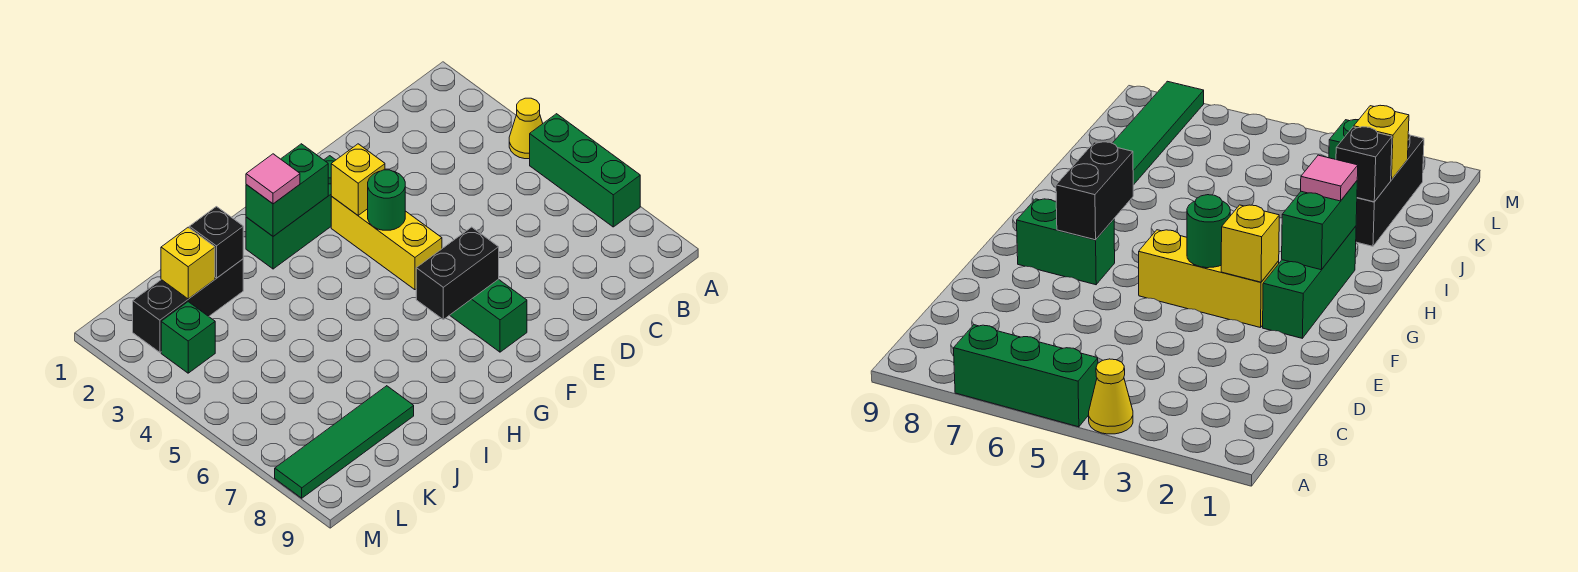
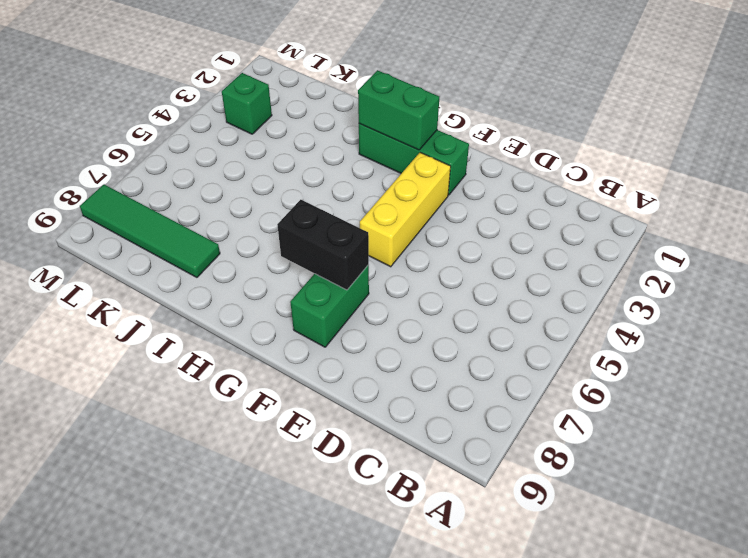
none -> yellow 1x1 cone [509,98,543,159]
none -> green 1x3 brick [530,114,640,227]
none -> black 1x3 brick [133,259,243,352]

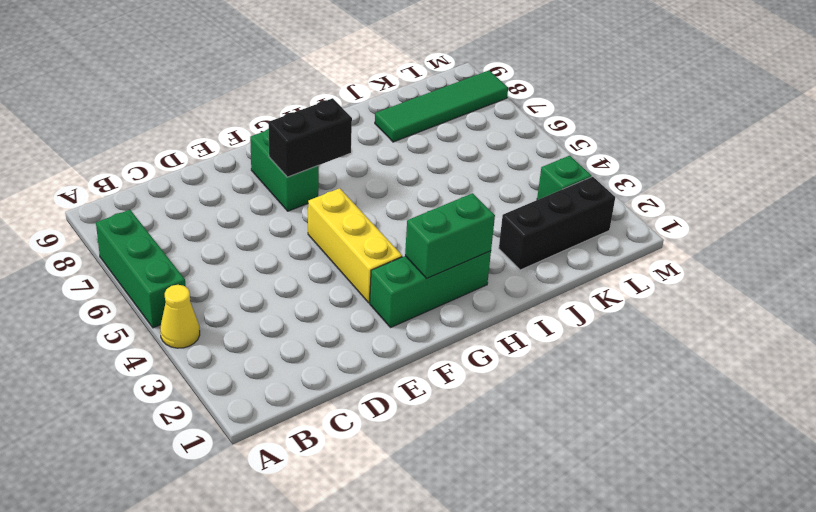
none -> yellow 1x1 brick [331,144,385,215]
none -> green 1x1 round brick [368,170,405,230]
none -> black 1x1 brick [189,207,243,278]

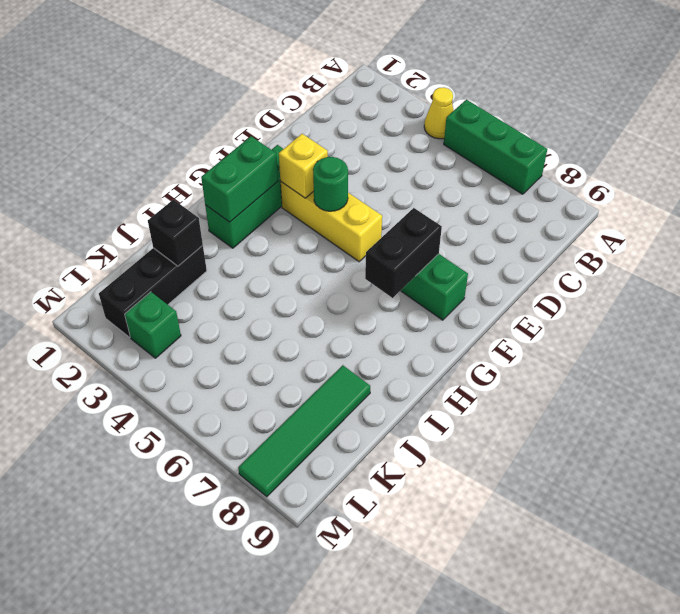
none -> yellow 1x1 brick [161,227,215,299]
none -> pink 1x1 tile [246,154,300,204]

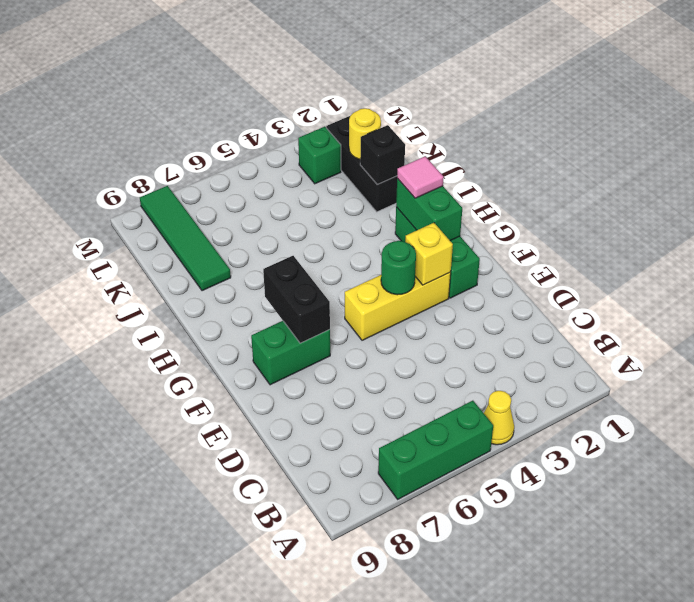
yellow 1x1 round brick [349,108,381,159] -> yellow 1x1 brick [161,227,215,299]

